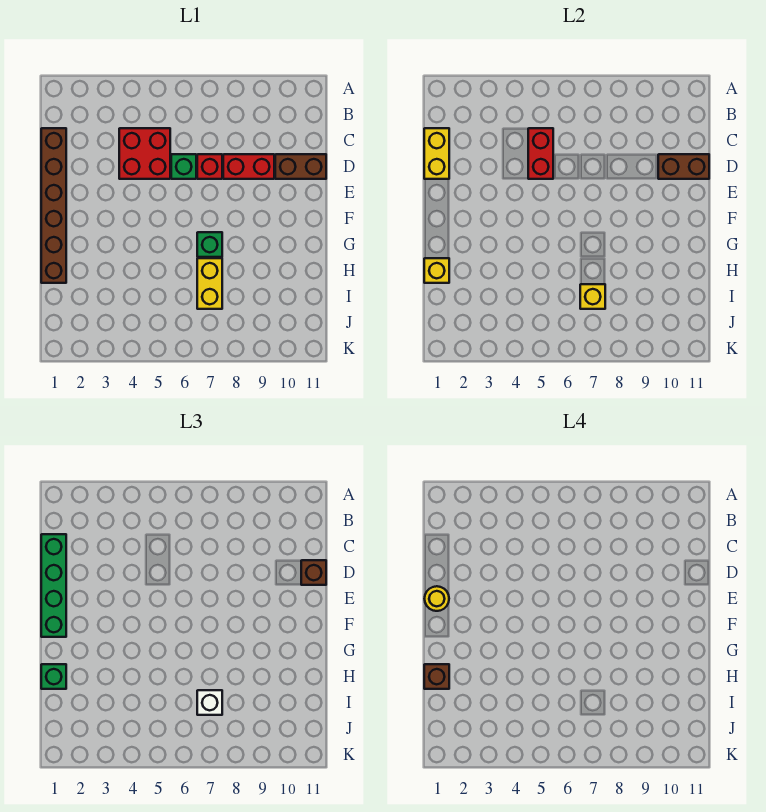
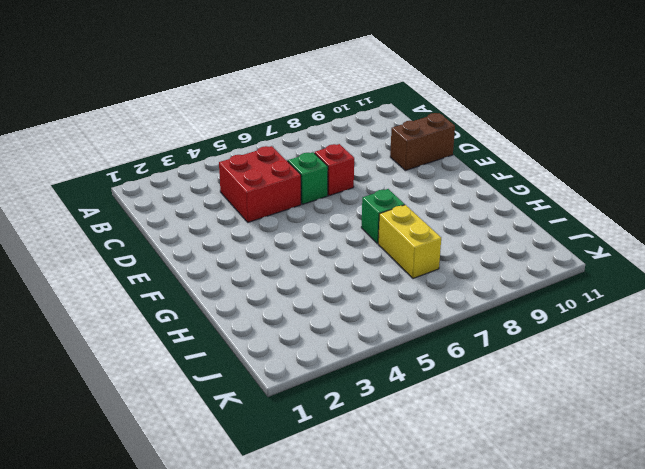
none -> brown 1x6 brick [41,128,66,283]
none -> red 1x2 brick [223,154,274,179]
none -> yellow 1x2 brick [424,128,449,179]

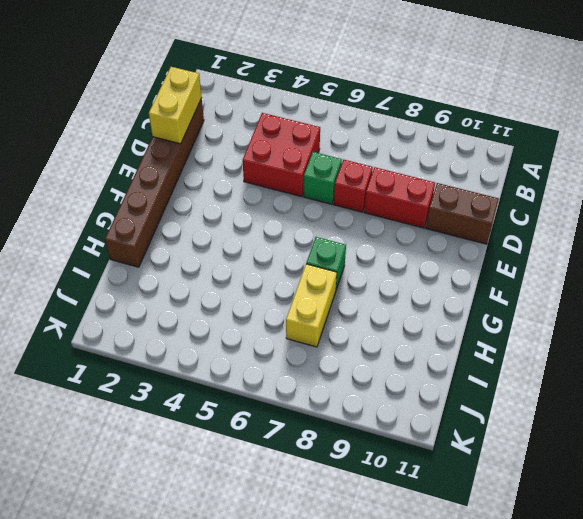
none -> red 1x2 brick [528,128,553,179]
none -> brown 1x2 brick [658,154,709,179]
none -> yellow 1x1 brick [424,258,449,283]

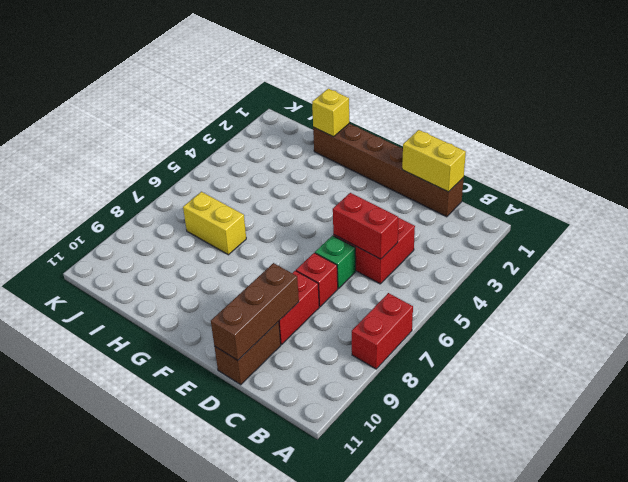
red 1x2 brick [352,293,413,369] -> none
brown 1x3 brick [211,263,299,360] -> brown 1x2 brick [658,154,709,179]
none -> green 1x1 brick [197,232,222,257]
none -> yellow 1x1 brick [580,284,605,309]
none -> green 1x4 brick [41,534,66,637]

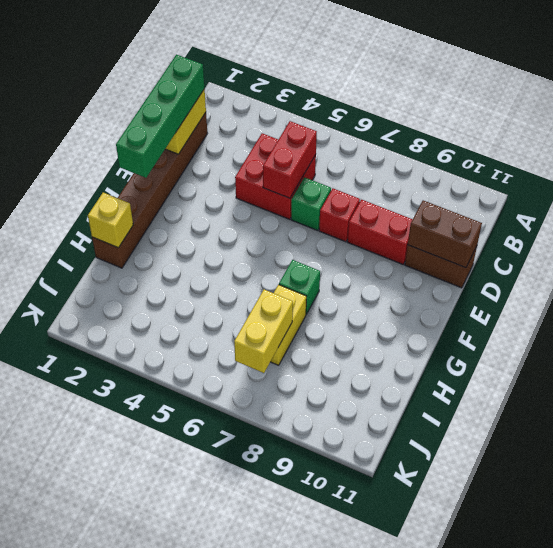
yellow 1x2 brick [234,290,293,373] -> yellow 1x1 brick [580,284,605,309]
none -> brown 1x1 brick [301,560,326,585]
none -> green 1x1 brick [41,664,66,689]
none -> white 1x1 brick [197,690,222,715]

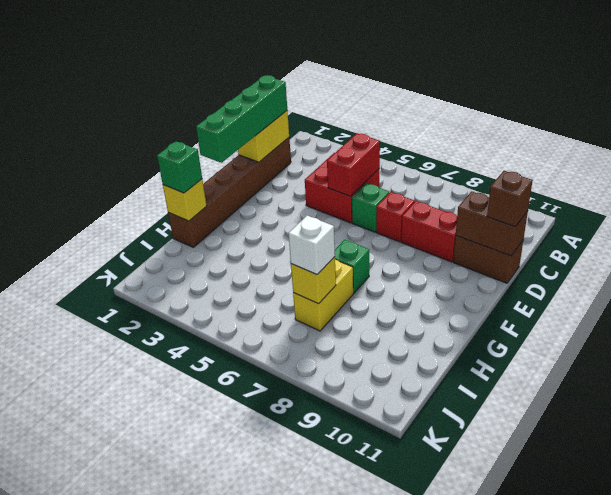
none -> yellow 1x1 round brick [424,586,449,611]
none -> brown 1x1 brick [424,664,449,689]

